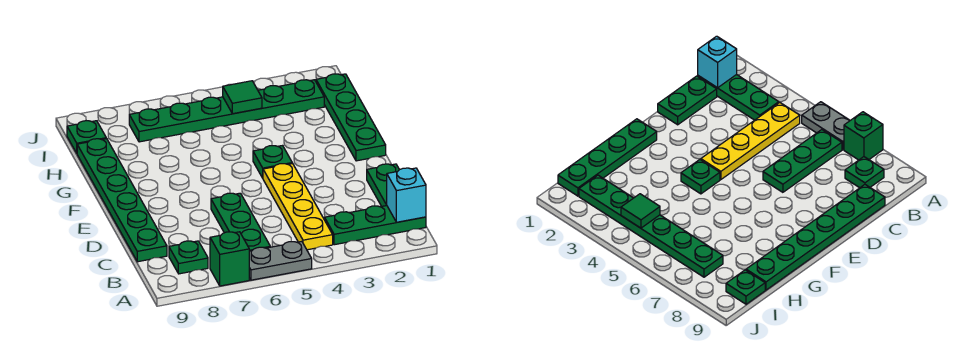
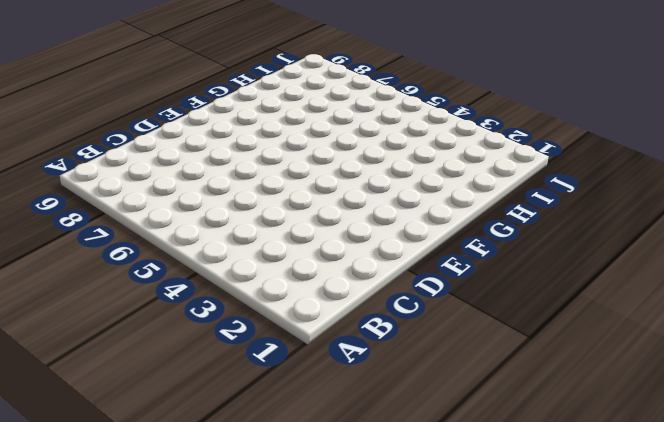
none -> grey 1x2 plate [249,241,312,280]
none -> green 1x1 brick [210,232,249,286]
none -> green 1x3 plate [325,206,426,245]

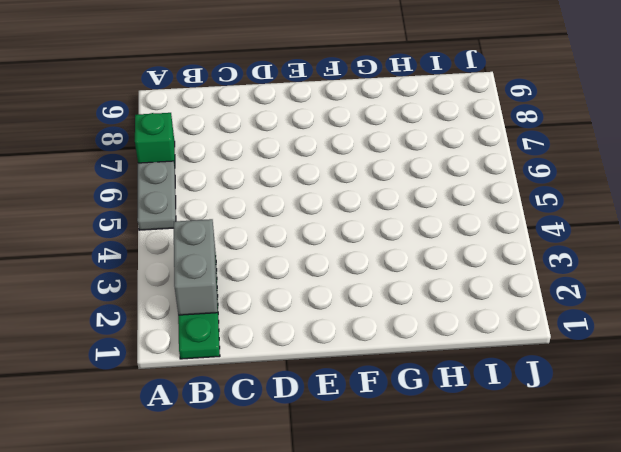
grey 1x2 brick [174,219,218,315] -> none
none -> yellow 1x4 plate [263,163,333,250]
none -> green 1x3 plate [211,193,270,251]
none -> green 1x1 plate [169,241,208,274]

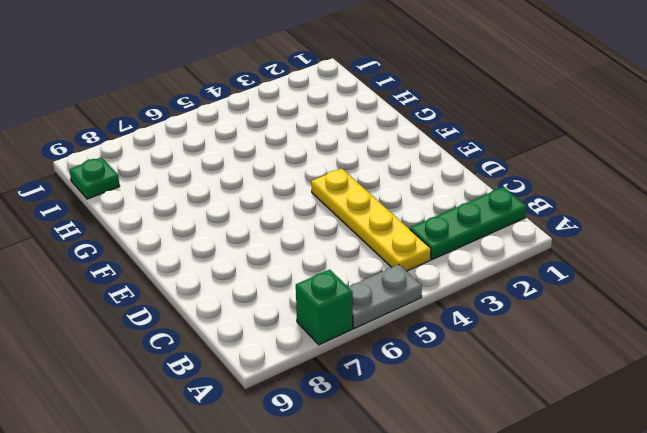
none -> green 1x3 plate [211,193,270,251]
none -> green 1x1 plate [169,241,208,274]
none -> green 1x2 plate [367,164,399,206]

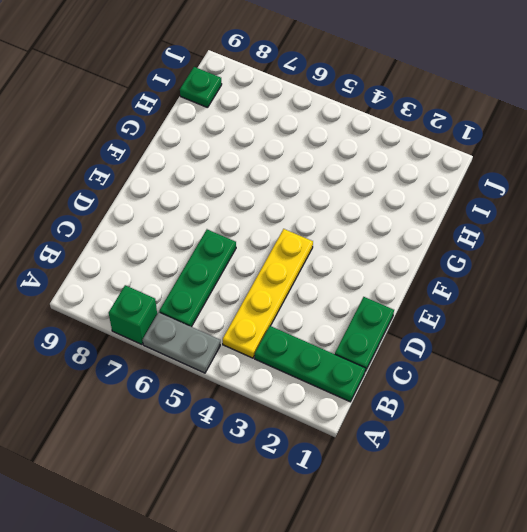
none -> green 1x1 plate [169,241,208,274]
none -> green 1x6 plate [77,139,167,262]
none -> green 1x4 plate [316,74,386,161]

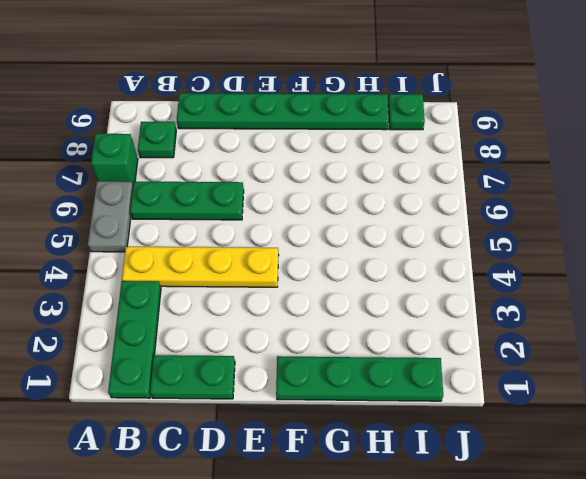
none -> green 1x1 plate [253,146,292,178]
none -> green 1x6 plate [129,80,324,142]
none -> cyan 1x1 brick [387,168,426,222]

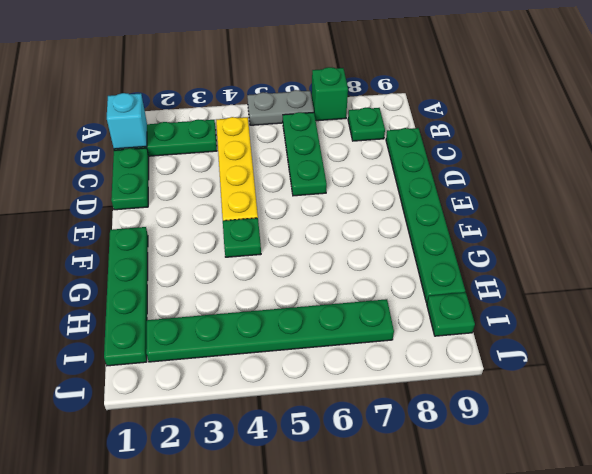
none -> green 1x1 tile [223,81,262,114]

